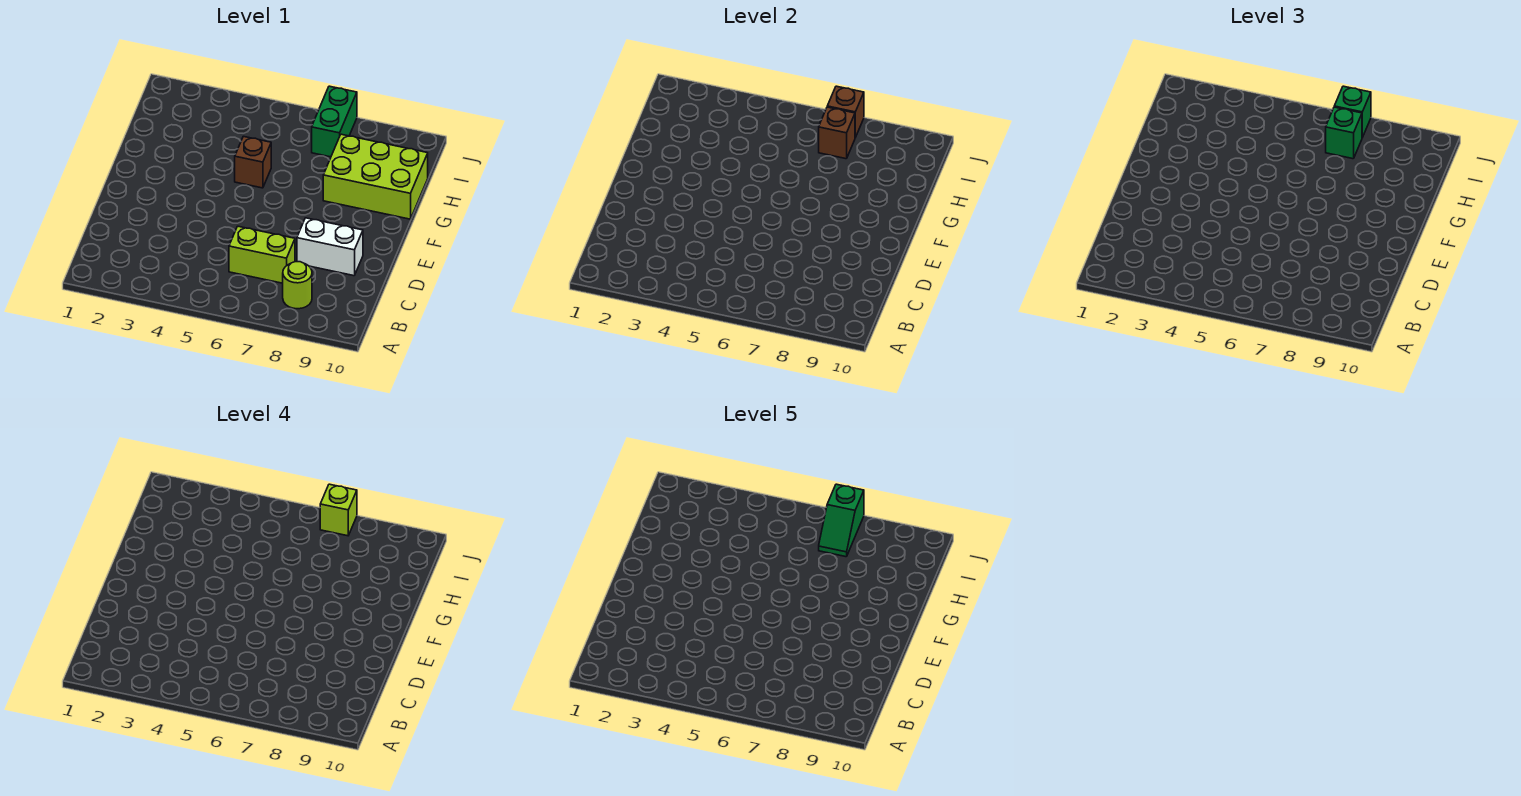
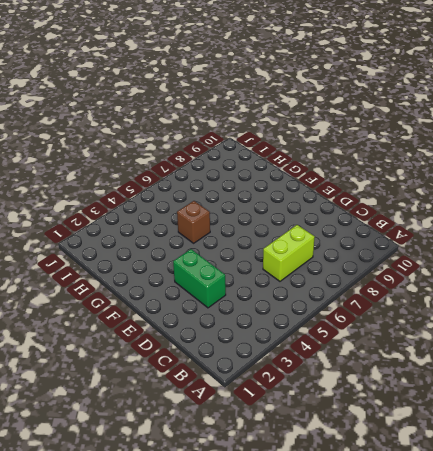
green 1x2 brick [173,249,226,308] -> green 1x2 brick moved to [312,86,357,157]
none -> lime 1x1 round brick [283,262,312,309]
none -> white 1x2 brick [297,218,363,276]
none -> lime 2x3 brick [323,134,428,219]

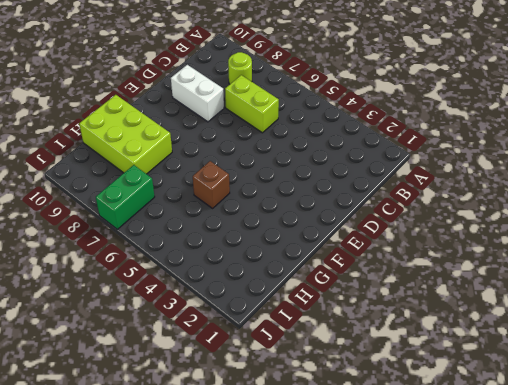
none -> brown 1x1 brick [819,107,855,159]
none -> brown 1x1 brick [827,86,864,138]
none -> green 1x1 brick [1326,107,1362,159]

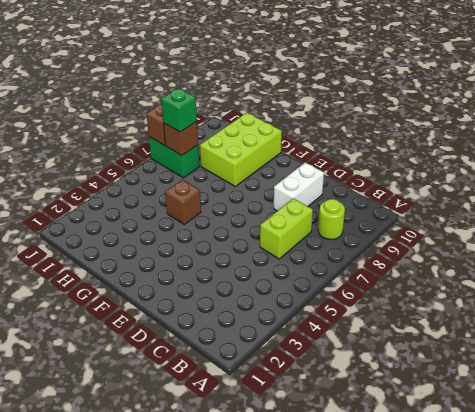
none -> green 1x1 brick [1334,86,1371,138]
none -> lime 1x1 brick [320,484,357,536]
none -> green 1x2 slope [819,484,864,557]

